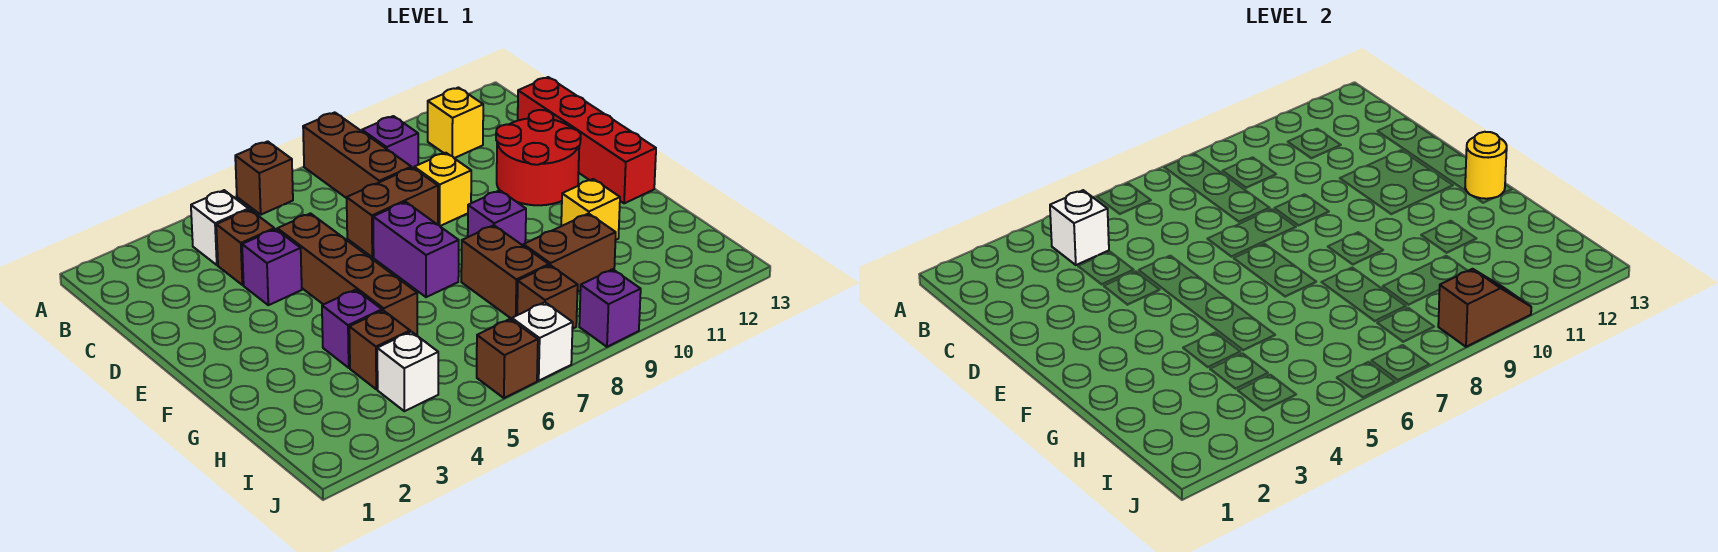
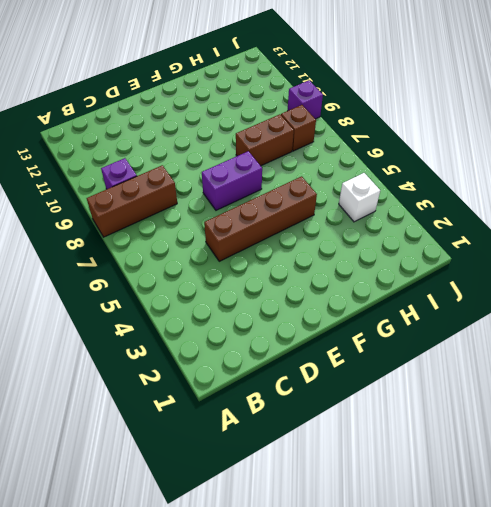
none -> brown 1x1 brick [235,141,293,215]
none -> white 1x1 brick [191,190,249,265]
none -> yellow 1x1 brick [428,88,483,158]

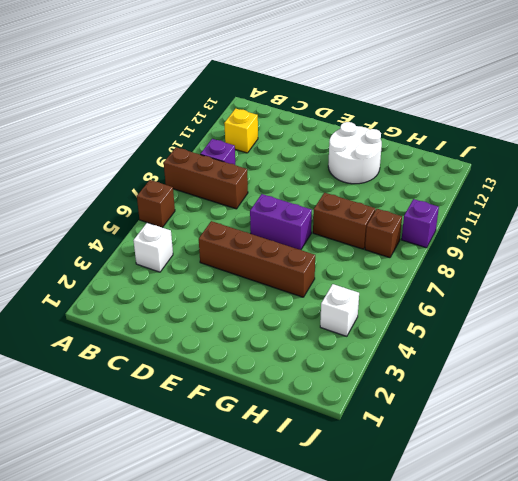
white 2x2 round brick [328,122,382,184] -> yellow 1x1 brick [561,179,620,240]
none -> brown 1x1 brick [216,210,274,285]
none -> red 1x4 brick [518,77,656,203]
none -> purple 1x1 brick [242,229,302,305]

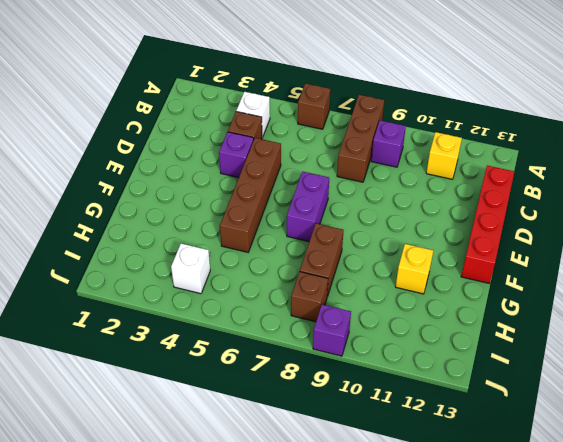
none -> brown 1x2 brick [347,168,438,257]
none -> yellow 1x1 brick [414,153,471,226]
none -> red 2x2 round brick [496,110,581,205]

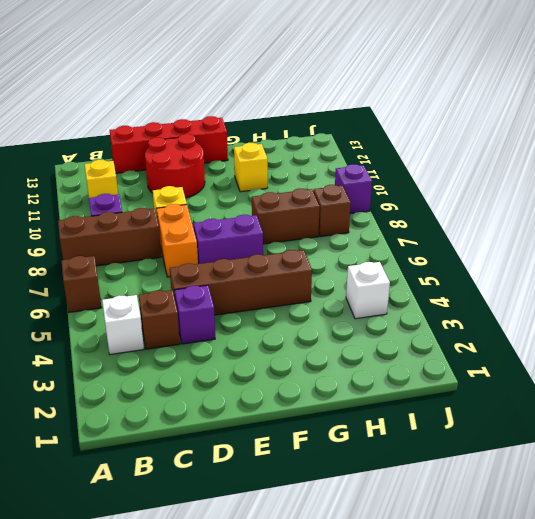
orange 1x2 brick [156,204,198,277] -> brown 1x2 brick [347,168,438,257]
none -> purple 1x1 brick [468,190,526,245]
none -> purple 1x1 brick [322,290,382,368]
none -> brown 1x1 brick [349,310,410,389]

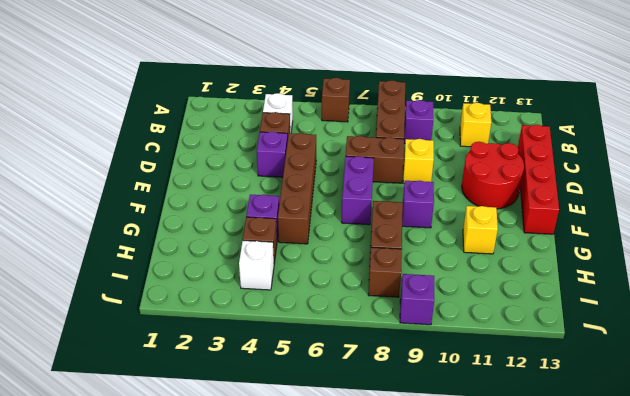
none -> brown 1x2 brick [523,213,616,292]
none -> brown 1x1 brick [477,319,538,398]
none -> white 1x1 brick [512,302,573,381]

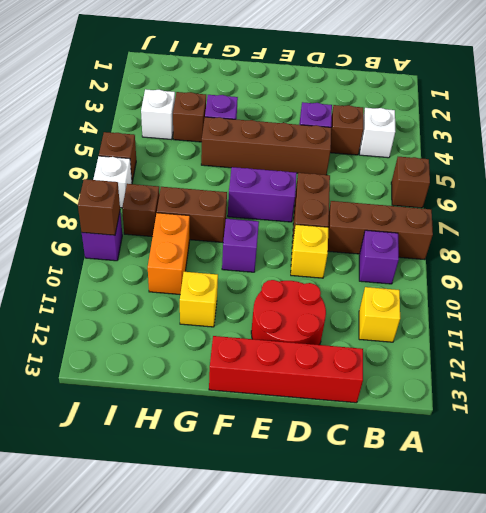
orange 1x2 brick [148,213,190,294] -> brown 1x2 brick [523,213,616,292]
brown 1x1 brick [78,179,120,235] -> brown 1x2 slope [1438,269,1531,347]
none -> white 1x1 brick [1050,190,1109,265]
none -> yellow 1x1 round brick [1465,132,1507,199]

